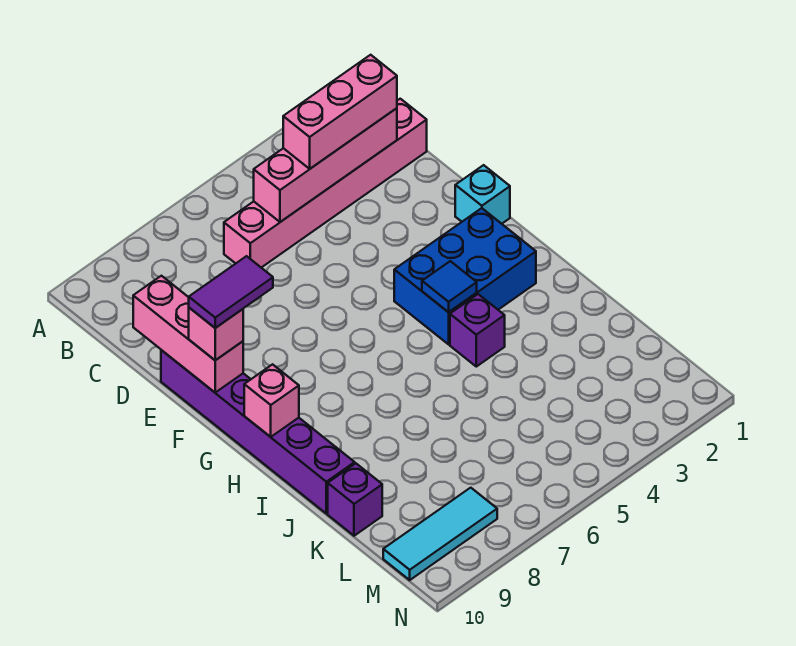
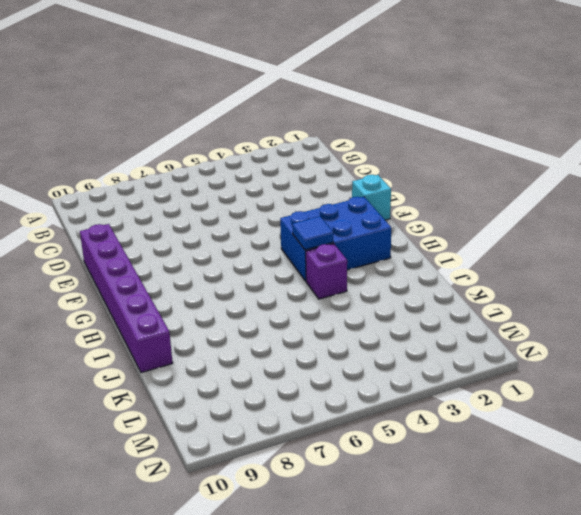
none -> pink 1x6 brick [224,99,427,268]
none -> purple 1x1 brick [328,463,382,536]
none -> cyan 1x3 tile [383,488,497,580]

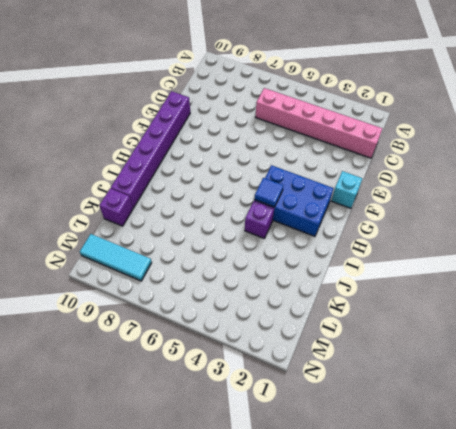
none -> pink 1x4 brick [254,108,397,222]
none -> pink 1x3 brick [133,276,243,392]
none -> pink 1x1 brick [244,364,299,437]

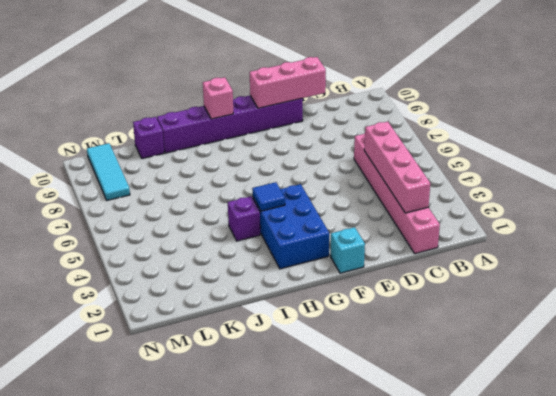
none -> pink 1x3 brick [283,55,397,169]
none -> pink 1x1 brick [189,308,243,360]
none -> purple 1x2 tile [189,256,273,328]

